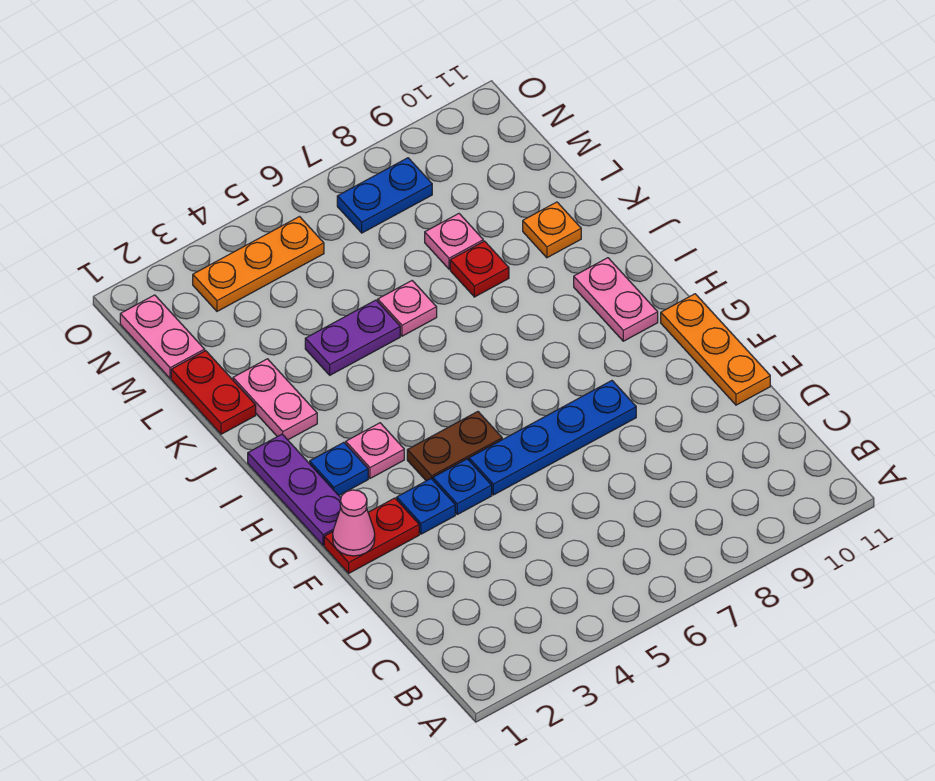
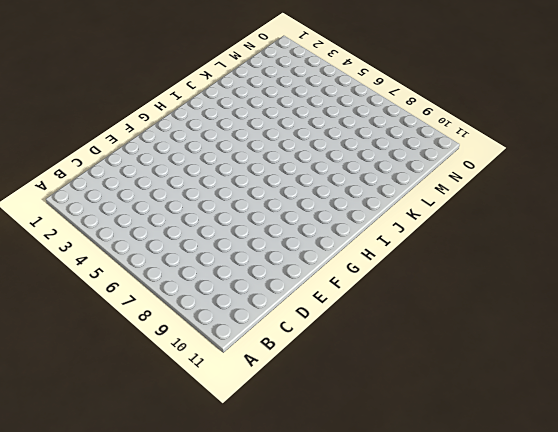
none -> orange 1x3 plate [661,294,770,405]
none -> red 1x2 plate [324,498,419,573]
none -> blue 1x1 plate [397,479,455,534]

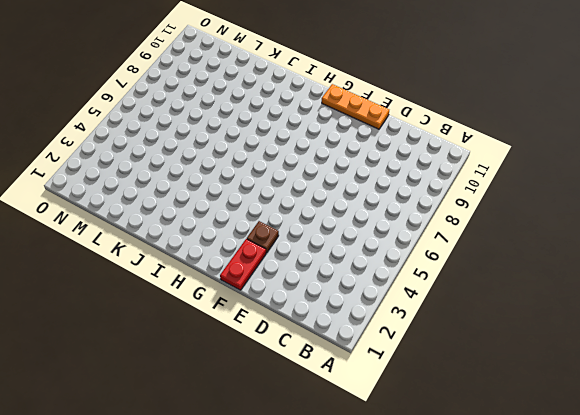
brown 1x1 plate [247,221,279,253] -> blue 1x1 plate [397,479,455,534]
none -> blue 1x1 plate [433,459,492,514]
none -> blue 1x4 plate [469,381,636,495]
none -> purple 1x3 plate [248,434,341,546]

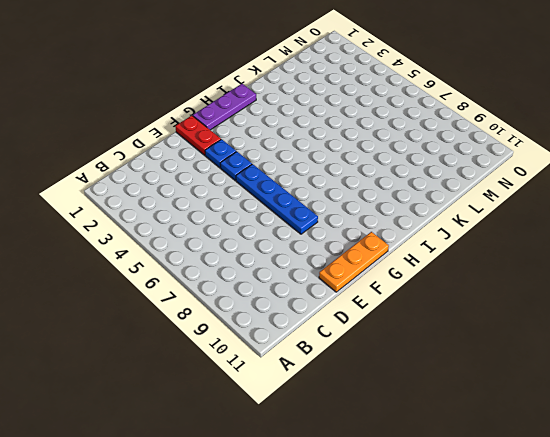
none -> brown 1x2 plate [407,412,502,481]
none -> blue 1x1 plate [310,442,368,495]
none -> pink 1x1 plate [346,423,404,478]

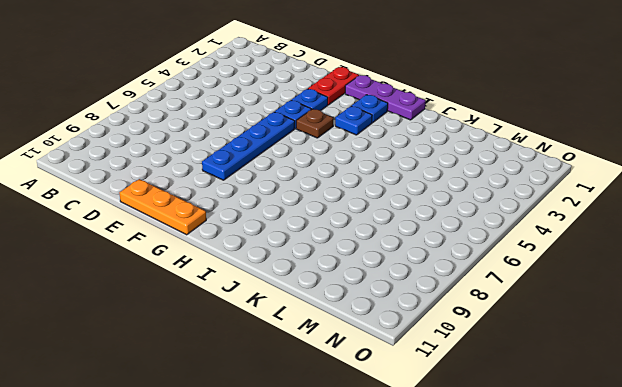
brown 1x1 plate [296,109,333,138] -> brown 1x2 plate [407,412,502,481]
blue 1x1 plate [335,106,372,135] -> pink 1x1 plate [346,423,404,478]
none -> pink 1x2 plate [574,258,658,341]
none -> pink 1x2 plate [233,359,317,440]
none -> red 1x2 plate [171,351,256,434]

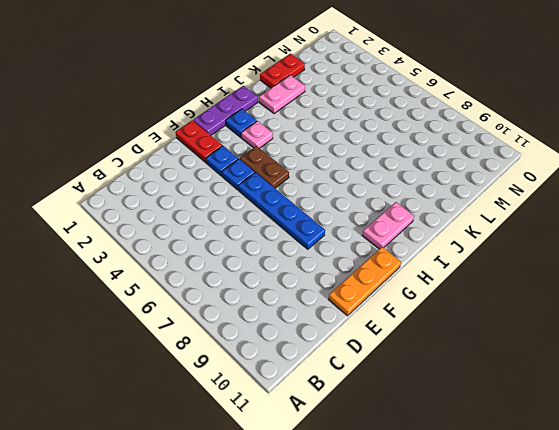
none -> purple 1x2 plate [305,300,400,375]
none -> pink 1x1 plate [378,281,437,336]
none -> red 1x1 plate [450,241,509,297]

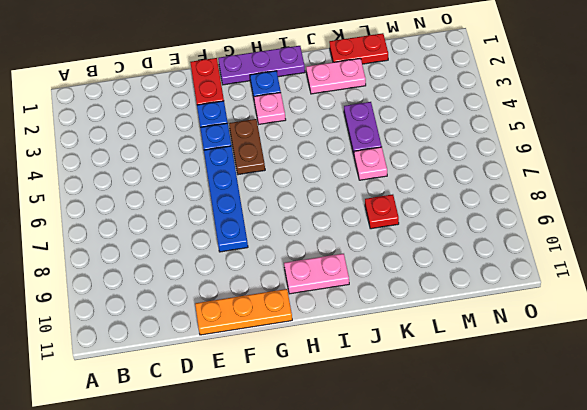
none -> orange 1x1 plate [523,202,581,258]
none -> pink 1x1 plate [425,214,483,269]
none -> pink 1x2 plate [120,295,205,379]

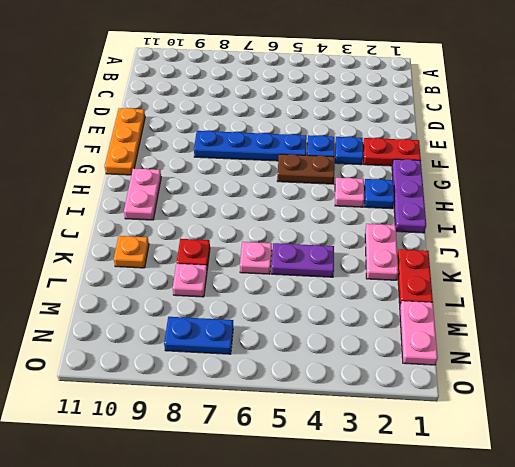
none -> orange 1x3 plate [193,217,324,311]
none -> pink 1x1 cone [333,490,375,556]

